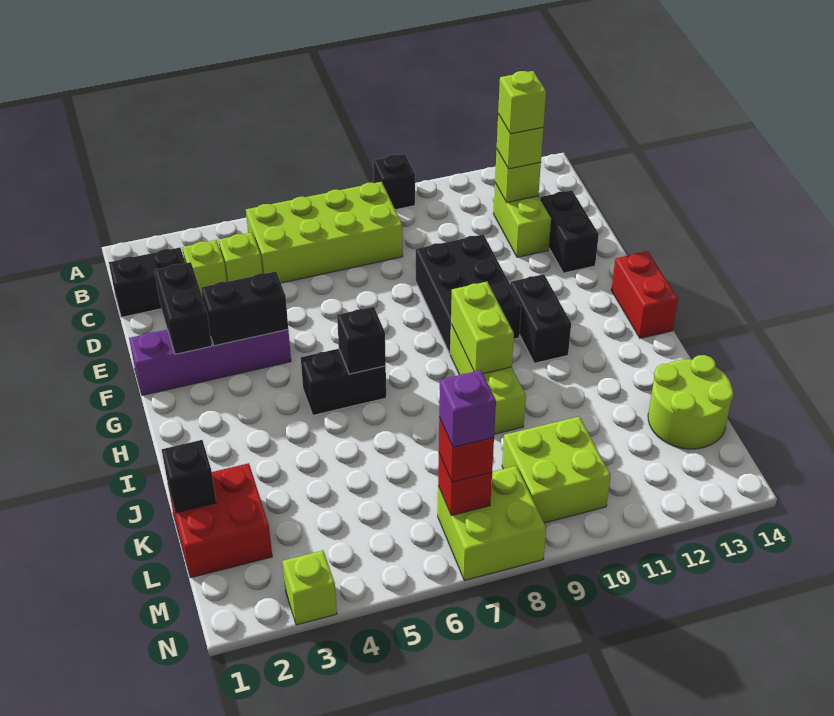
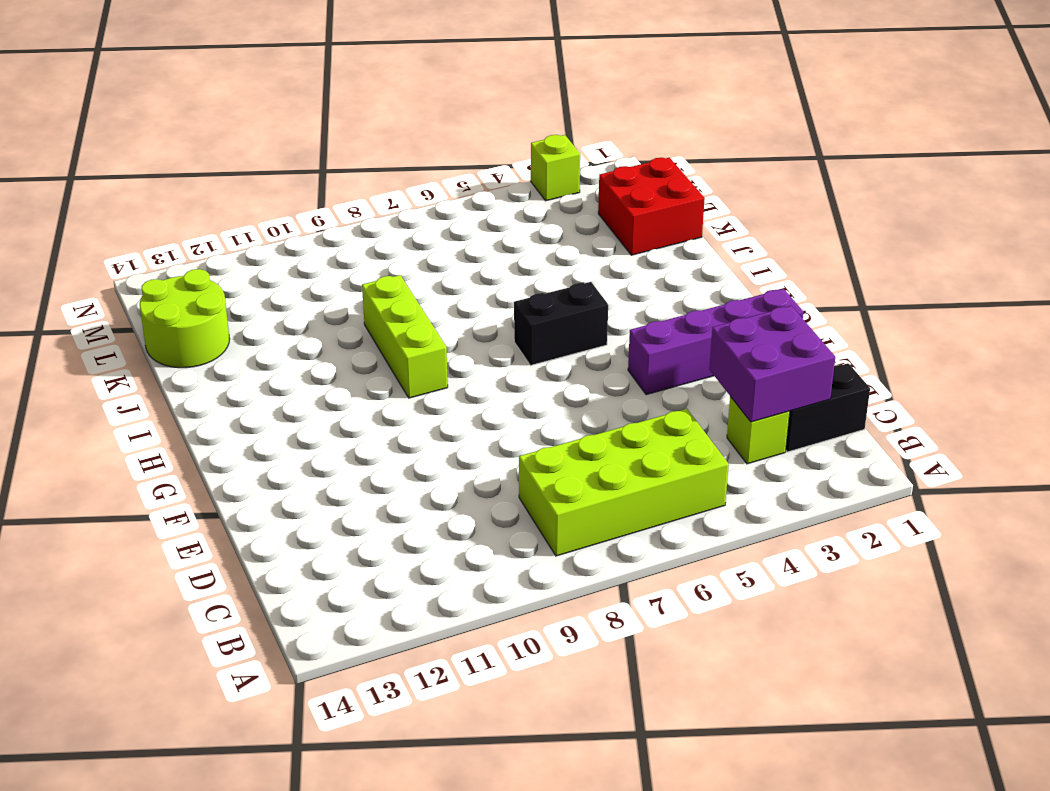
purple 2x2 brick [709,306,835,422] -> none
none -> black 1x1 brick [373,154,415,210]
none -> lime 1x1 brick [218,233,262,282]
none -> lime 1x2 brick [493,183,551,257]

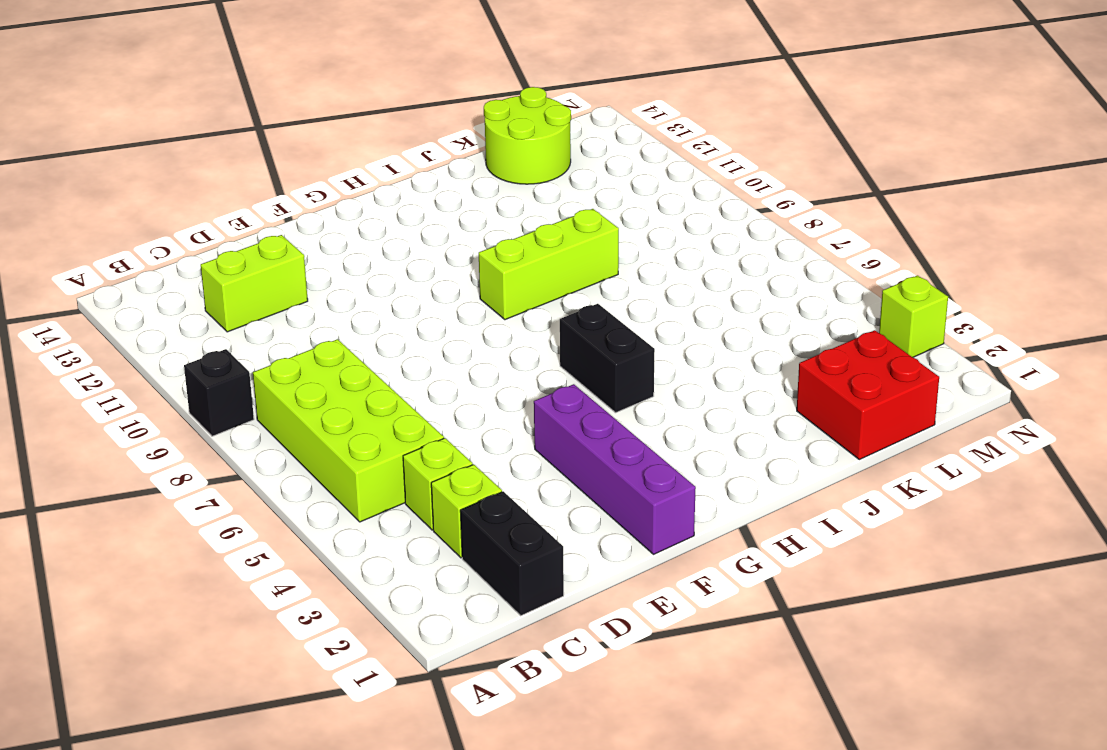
none -> black 1x2 brick [540,190,599,273]
none -> black 2x3 brick [416,234,521,353]
none -> black 1x2 brick [510,274,571,363]

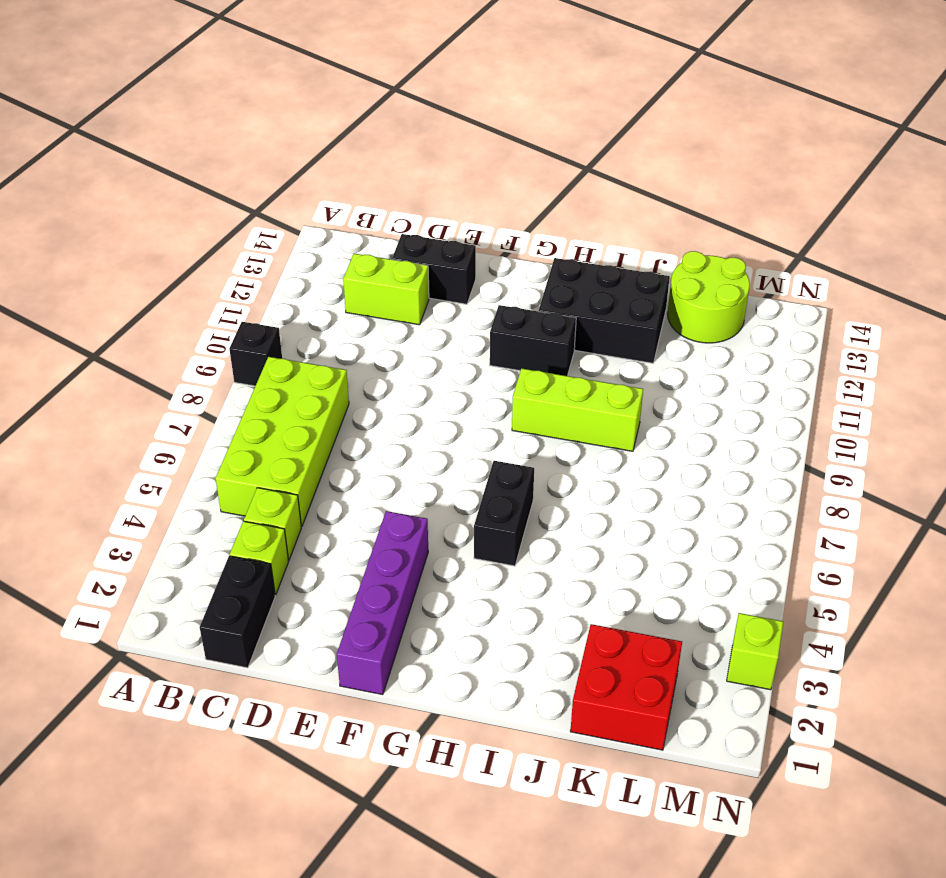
black 2x3 brick [539,258,670,363] -> black 2x3 brick moved to [416,234,521,353]
none -> red 1x2 brick [611,251,678,338]
none -> lime 2x2 brick [502,416,611,523]
none -> lime 2x2 brick [438,466,546,580]

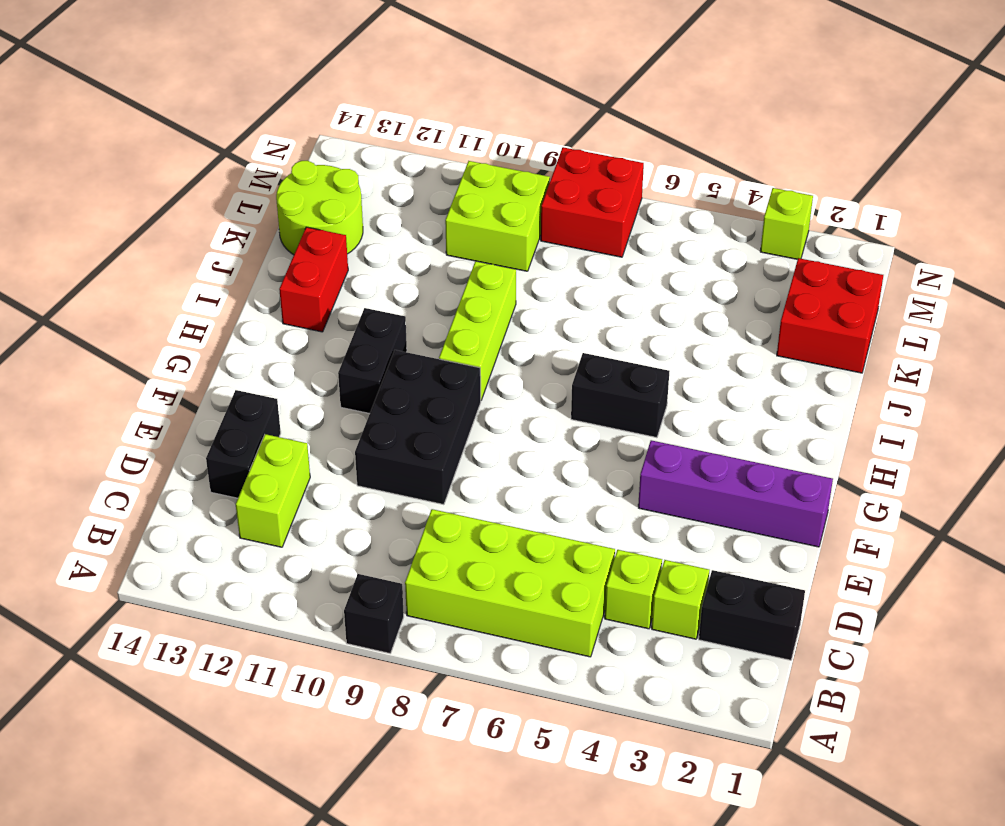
red 1x2 brick [279,227,348,332] -> red 1x2 brick moved to [611,251,678,338]
red 2x2 brick [541,147,644,257] -> lime 2x2 brick [438,466,546,580]
none -> lime 1x1 brick [495,150,541,202]
none -> black 1x2 brick [154,262,212,354]
none -> black 1x2 brick [201,271,288,346]

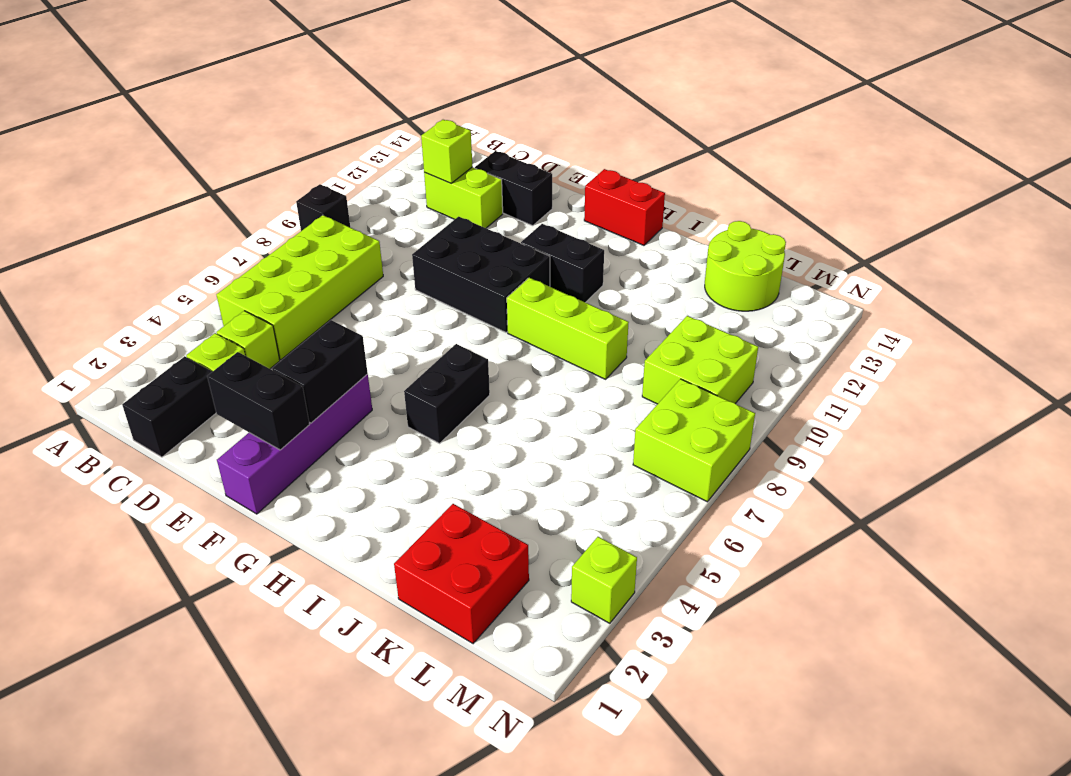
none -> black 1x1 brick [337,307,386,374]
none -> lime 1x2 brick [451,282,514,374]
none -> black 1x1 brick [162,440,216,513]

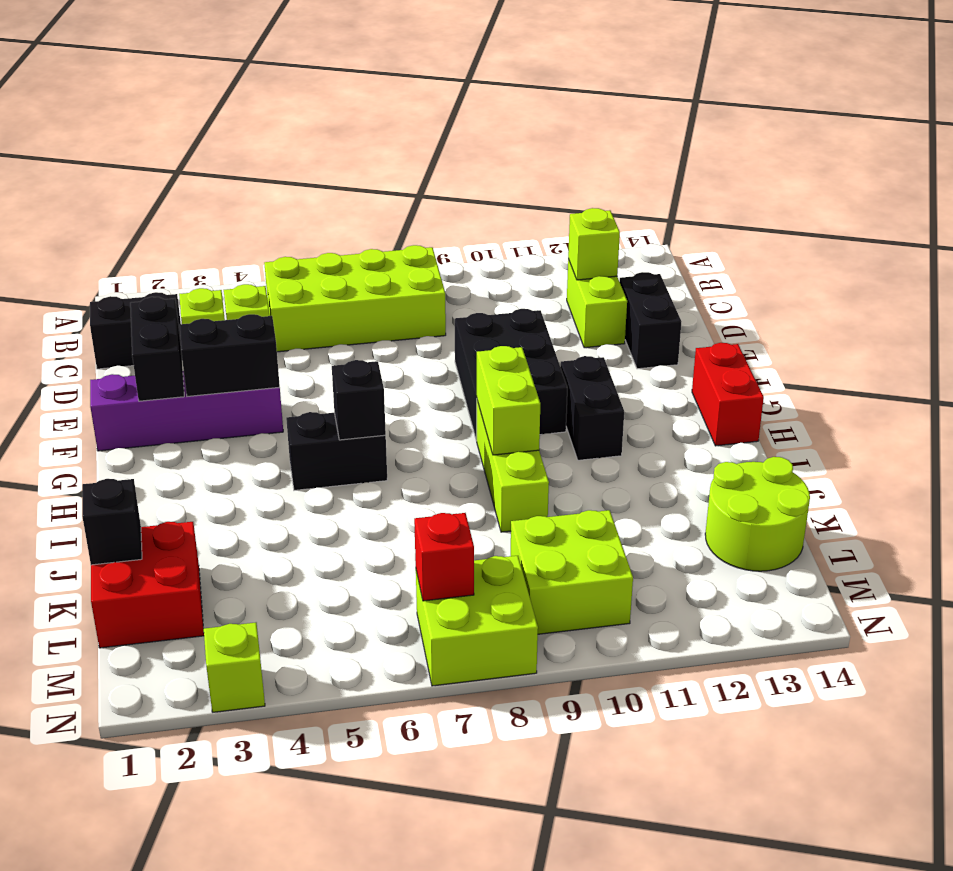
none -> black 1x1 brick [373,154,415,210]
none -> lime 1x1 brick [497,114,543,169]
none -> red 1x1 brick [439,418,494,482]

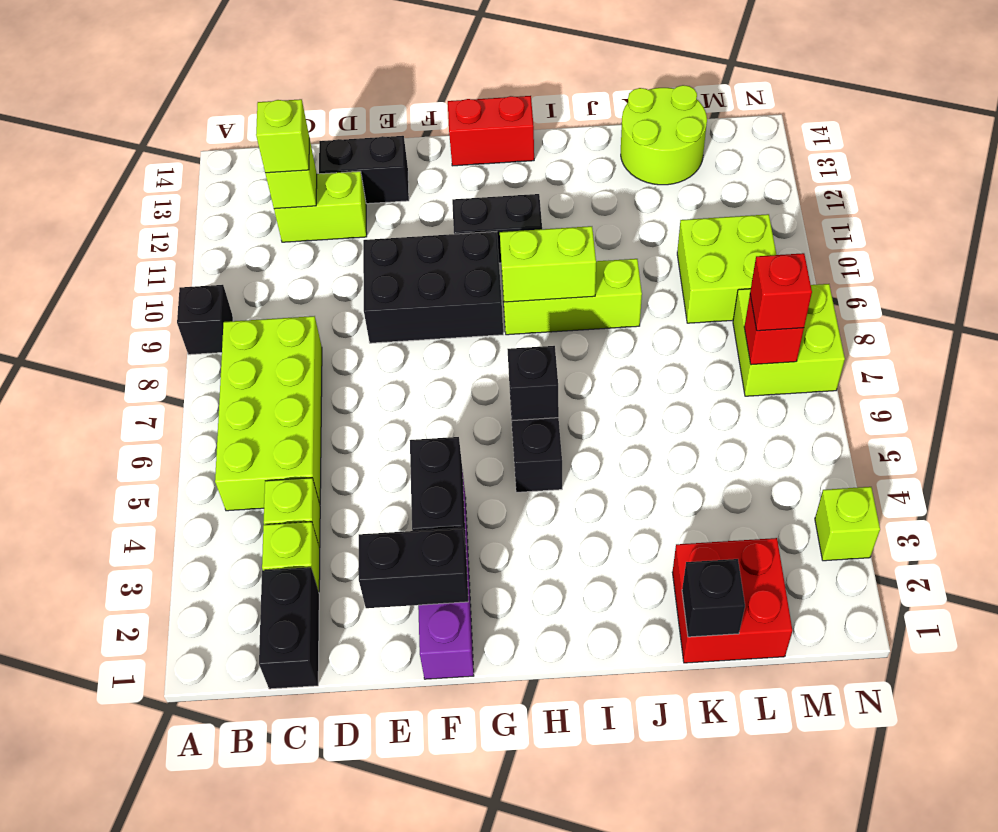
none -> lime 1x1 brick [498,71,546,134]
none -> purple 1x1 brick [439,370,496,447]

